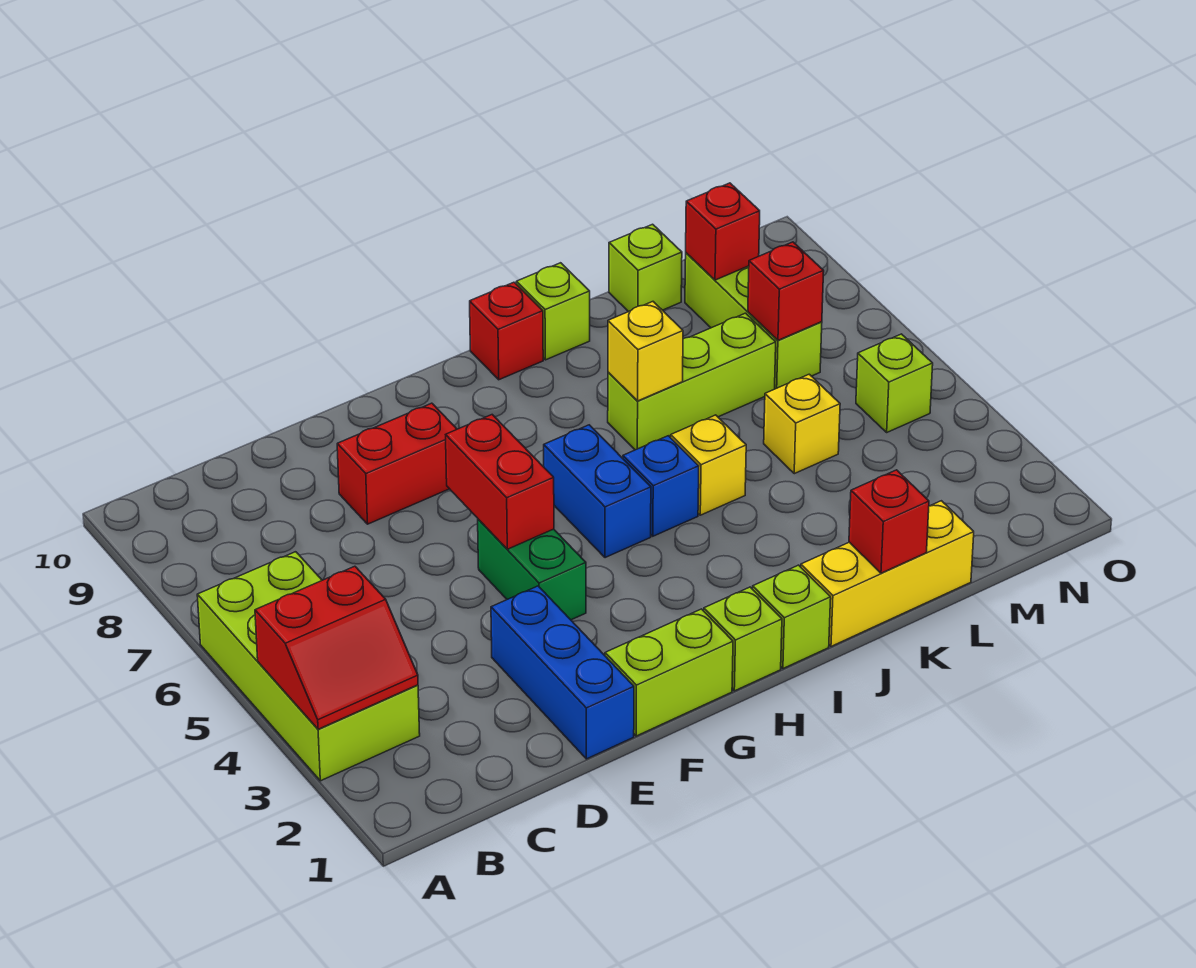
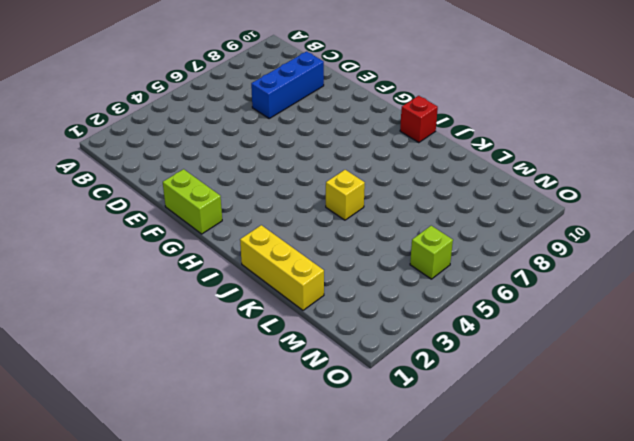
blue 1x3 brick [251,51,324,118] -> blue 1x3 brick moved to [491,586,634,759]
none -> lime 2x4 brick [197,552,420,781]
none -> red 1x2 brick [337,403,457,524]
none -> green 1x2 brick [478,519,586,620]

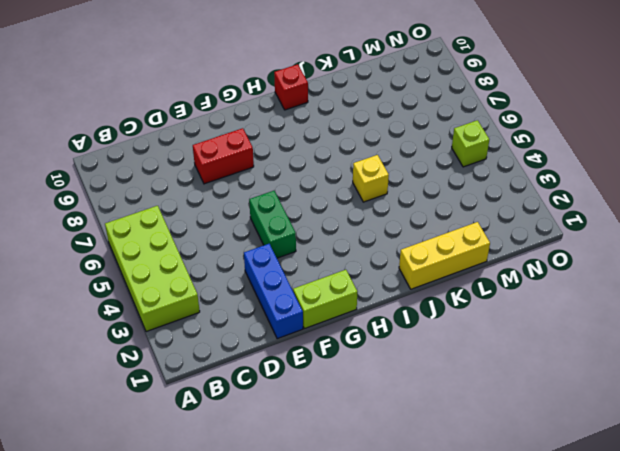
none -> lime 1x1 brick [704,587,782,691]
none -> blue 1x2 brick [544,425,651,558]
none -> lime 1x1 brick [753,565,831,669]

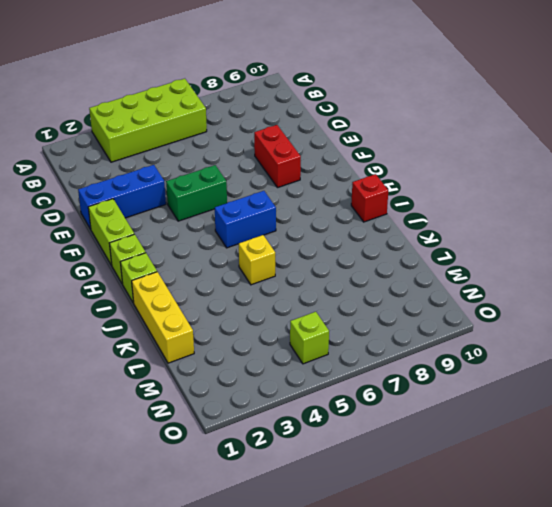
none -> blue 1x1 brick [623,436,699,536]
none -> lime 1x3 brick [608,313,776,450]
none -> lime 1x1 brick [516,263,590,360]

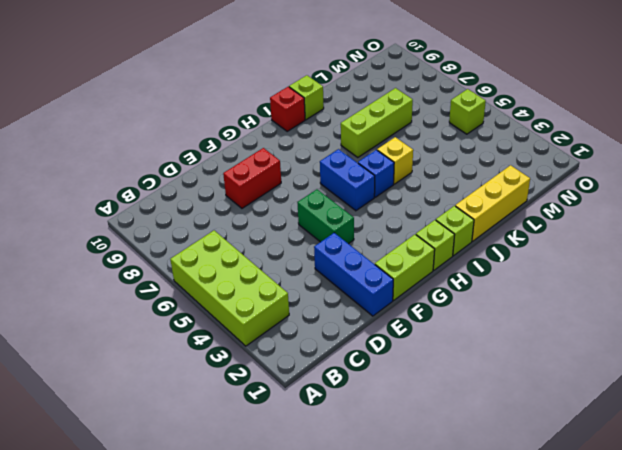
none -> yellow 1x1 brick [764,374,840,474]
none -> lime 1x1 brick [609,224,682,312]
none -> lime 1x3 brick [685,253,822,389]

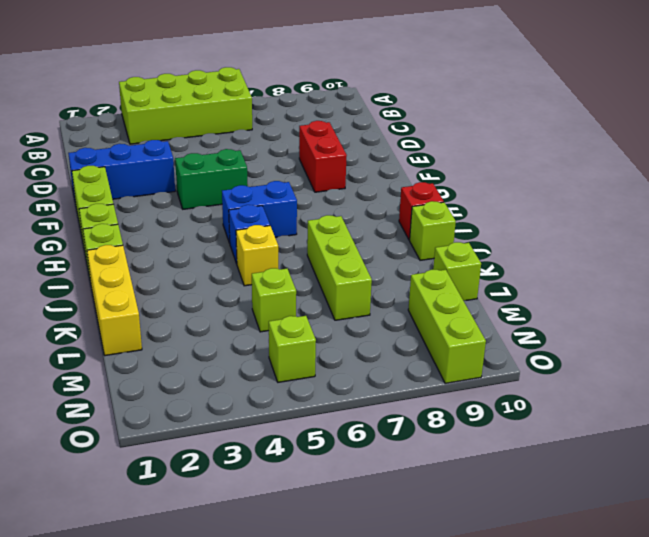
lime 1x1 brick [252,268,296,332] -> yellow 1x1 brick [764,374,840,474]
lime 1x3 brick [408,270,486,383] -> lime 1x3 brick turned to [685,253,822,389]
none -> red 2x2 slope [255,566,418,729]
none -> red 1x2 brick [446,415,554,549]
none -> yellow 1x1 brick [608,302,683,401]

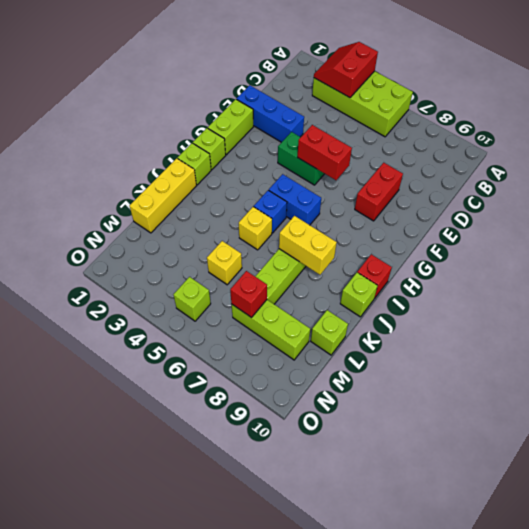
yellow 1x2 brick [279,216,337,275] -> yellow 1x1 brick [608,302,683,401]
none -> red 1x1 brick [849,470,929,573]
none -> red 1x1 brick [686,183,760,280]

